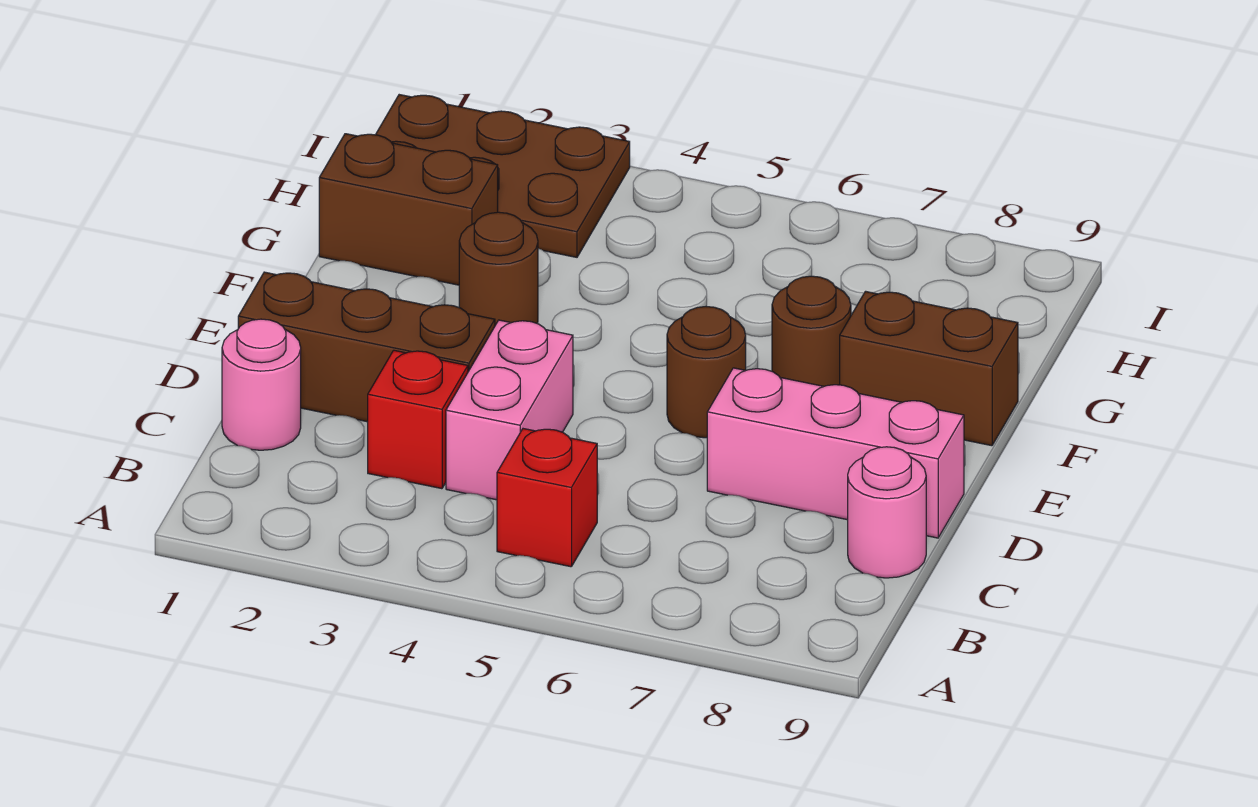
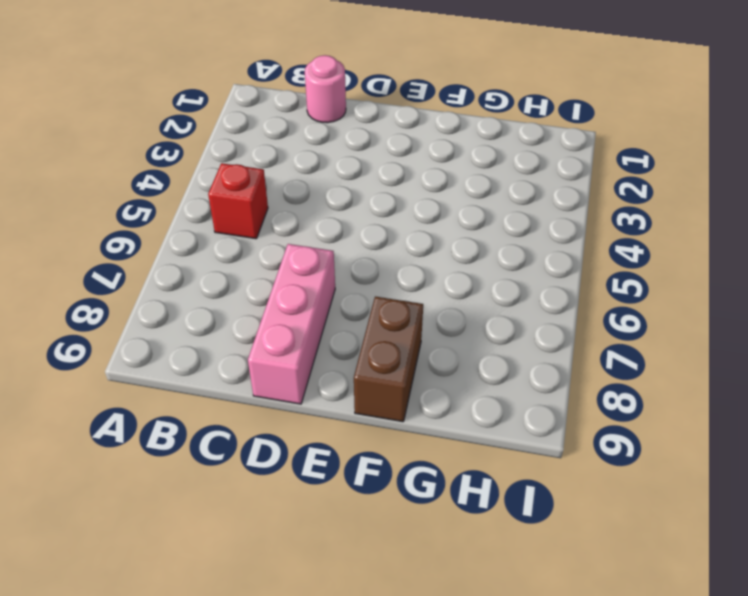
none -> red 1x1 brick [368,350,468,489]
none -> pink 1x2 brick [446,320,573,500]
none -> pink 1x1 round brick [848,447,926,578]

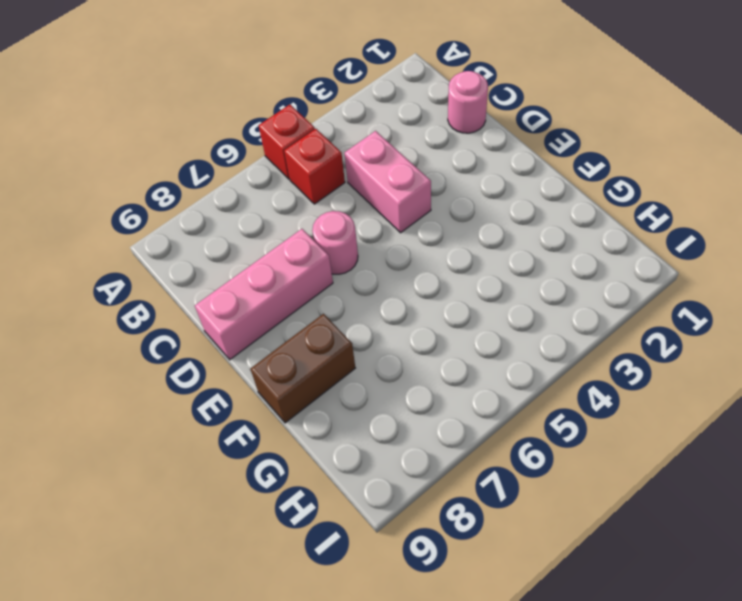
red 1x1 brick [259,105,315,179] -> red 1x1 brick moved to [368,350,468,489]
pink 1x1 round brick [312,211,358,274] -> pink 1x1 round brick moved to [848,447,926,578]
none -> brown 1x3 brick [238,272,495,422]
none -> brown 1x1 round brick [667,306,746,438]
none -> brown 1x1 round brick [459,212,538,325]

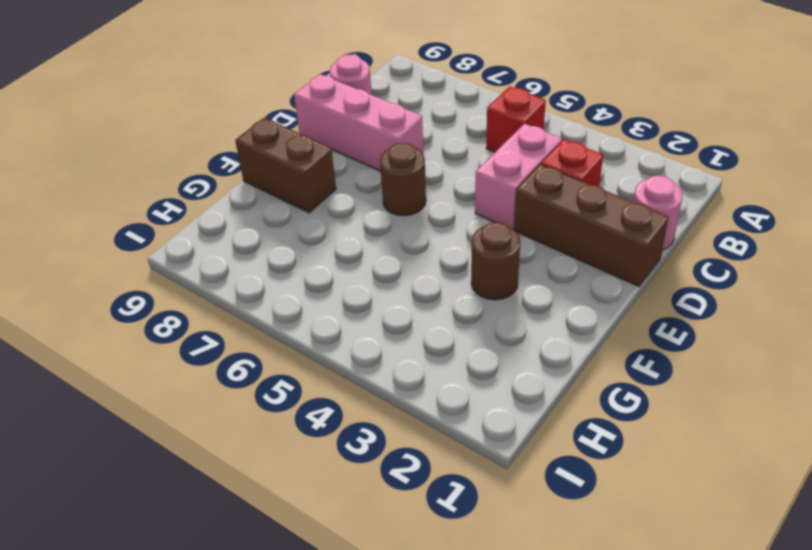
none -> brown 1x1 round brick [772,276,851,386]
none -> brown 1x2 brick [319,134,498,285]
none -> brown 2x3 plate [376,95,630,257]

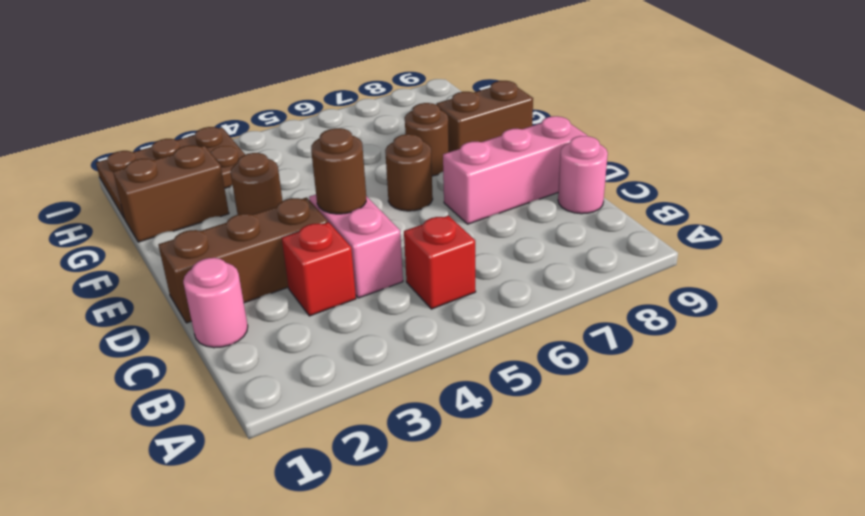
brown 1x1 round brick [311,128,366,214] -> none

